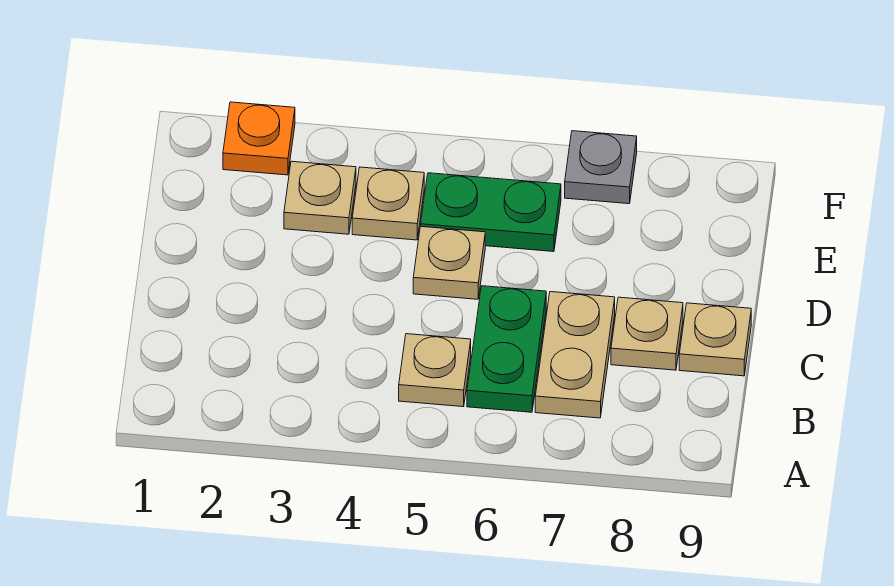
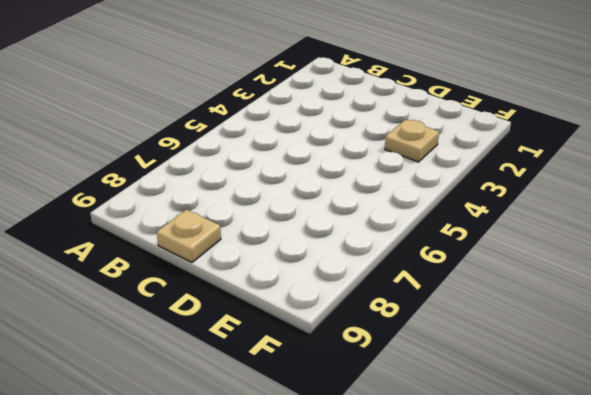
none -> tan 1x1 plate [399,334,471,407]
none -> green 1x2 plate [467,286,546,412]

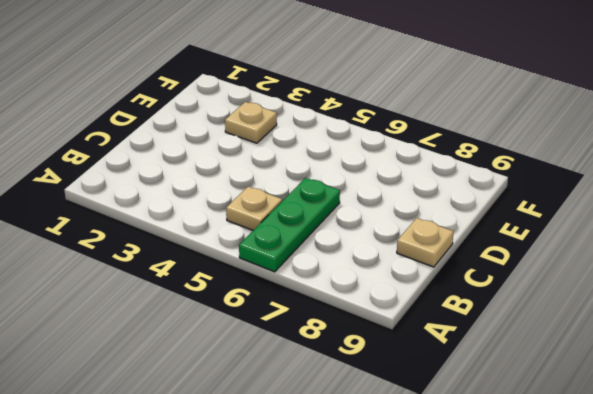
green 1x3 plate [239,178,340,272] -> green 1x2 plate [467,286,546,412]
none -> tan 1x2 plate [535,292,615,418]
none -> tan 1x1 plate [611,297,683,370]

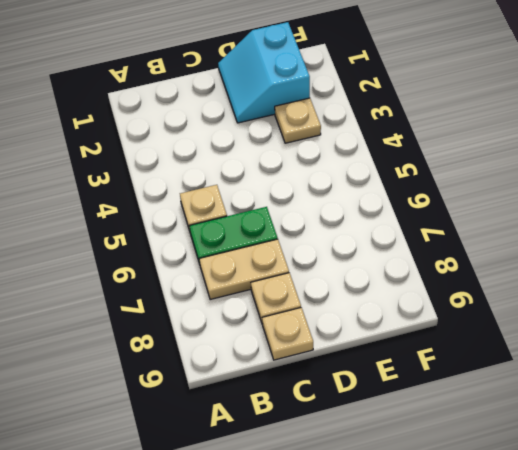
cyan 2x2 slope [218,22,310,123] -> none
none -> tan 1x1 plate [413,226,485,299]
none -> tan 1x1 plate [352,167,424,240]

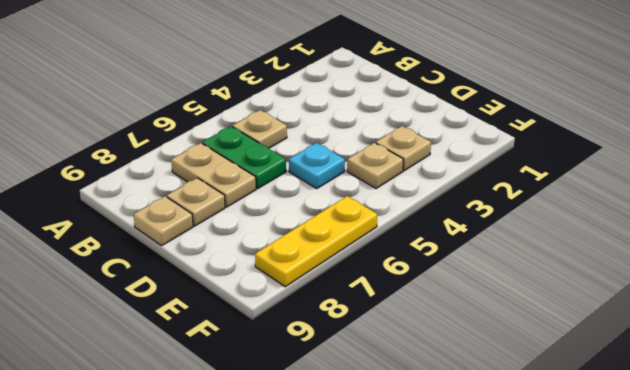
cyan 1x1 plate [289,143,345,189] -> tan 1x1 plate [413,226,485,299]
yellow 1x3 plate [255,196,377,287] -> grey 1x1 plate [565,131,637,204]
none -> green 1x2 plate [421,173,561,252]
none -> orange 1x1 plate [223,102,295,175]

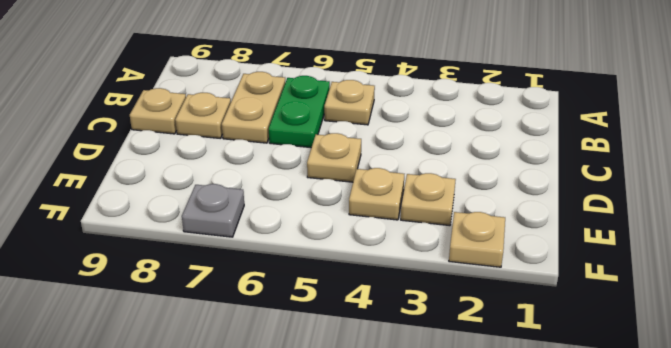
tan 1x1 plate [449,212,505,267] -> orange 1x1 plate [223,102,295,175]
none -> green 1x2 plate [421,173,561,252]

